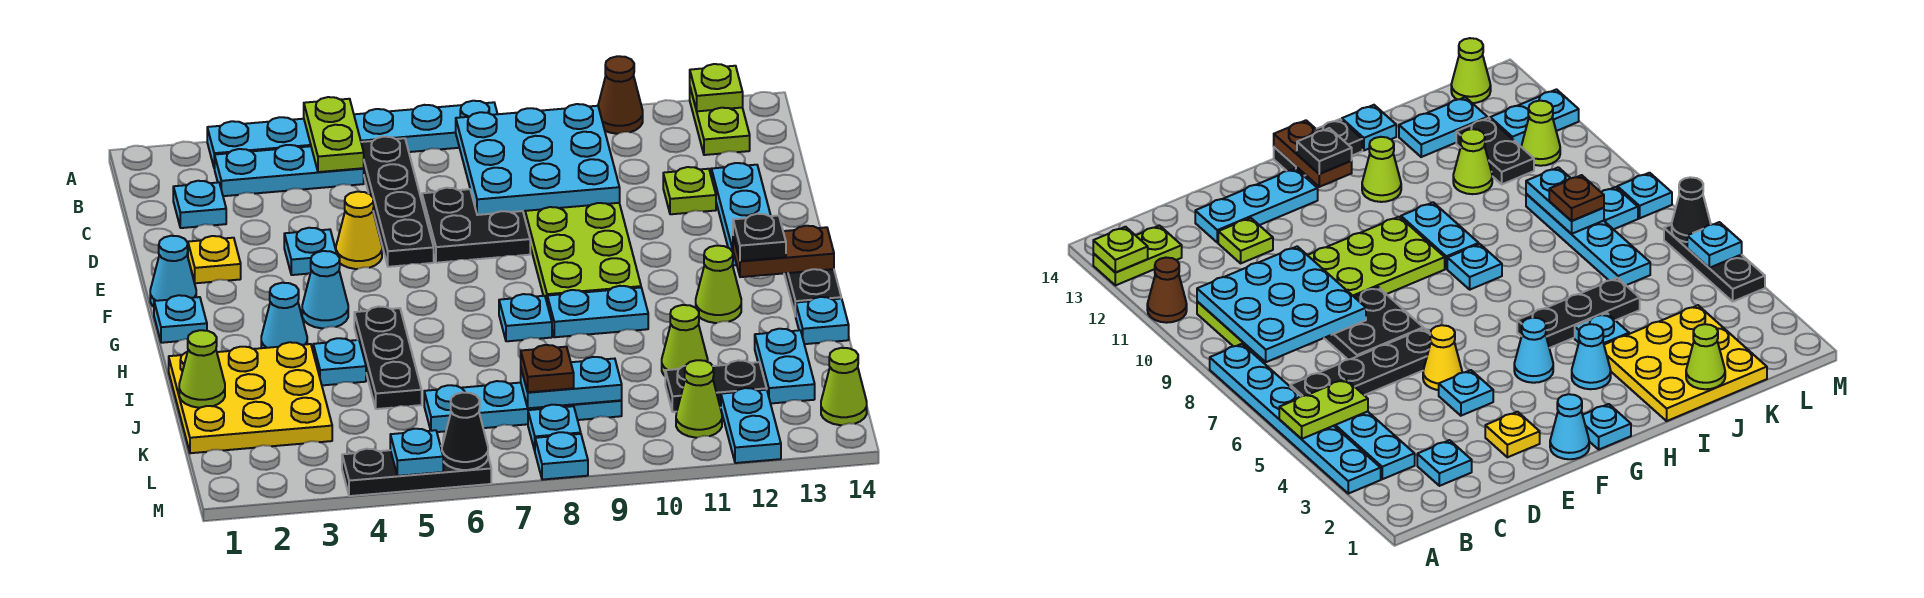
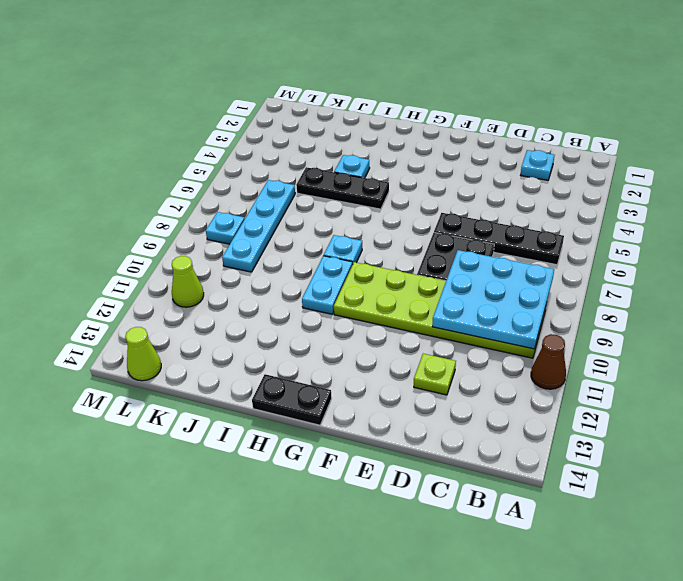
none -> cyan 1x6 plate [207,101,497,168]
none -> lime 1x2 plate [690,88,750,155]
none -> cyan 1x3 plate [214,145,364,196]
none -> cyan 1x3 plate [711,163,771,265]

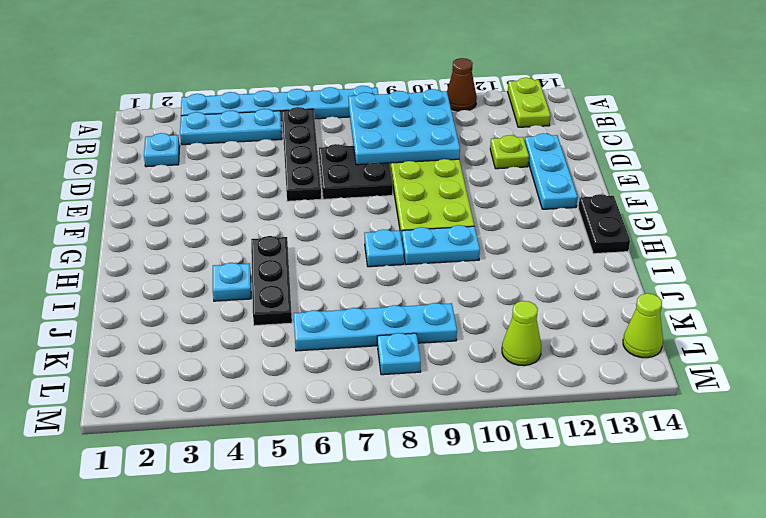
none -> yellow 1x1 plate [188,236,241,283]
none -> cyan 1x1 plate [284,228,337,275]
none -> yellow 1x1 cone [336,192,382,269]
none -> cyan 1x1 cone [150,236,196,307]

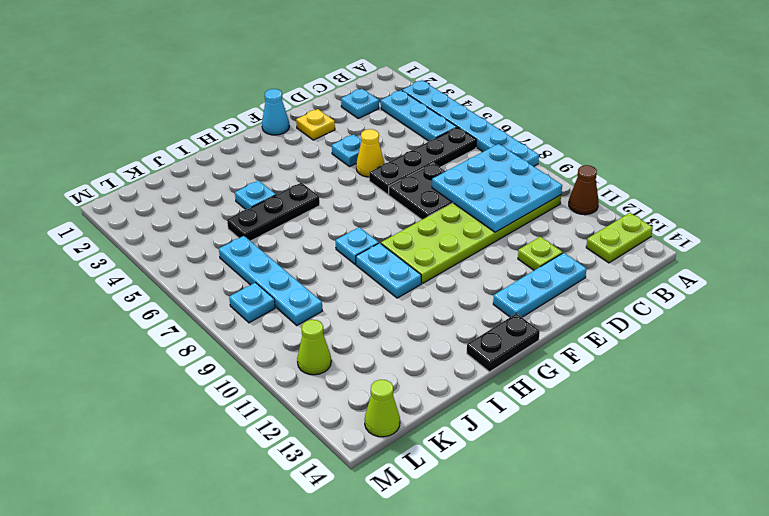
none -> cyan 1x1 plate [154,295,207,343]
none -> cyan 1x1 cone [302,251,348,328]
none -> cyan 1x1 cone [261,283,307,348]
none -> lime 1x1 cone [696,246,741,323]

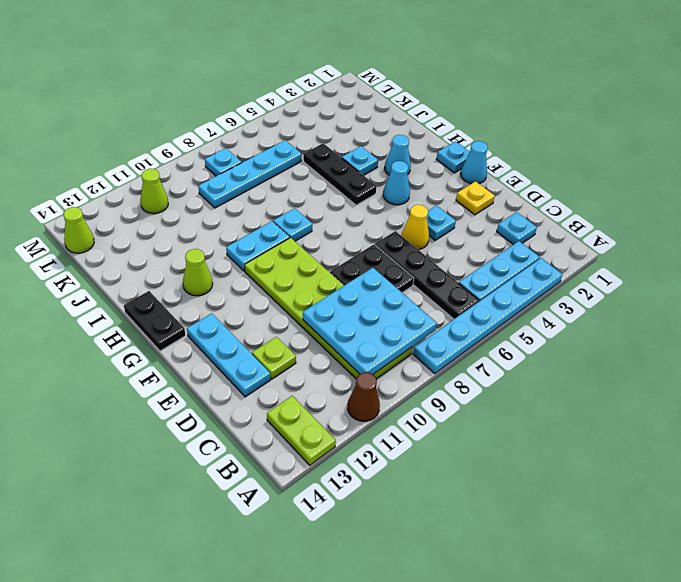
none -> yellow 3x3 plate [169,342,332,453]
none -> cyan 1x1 plate [796,297,849,344]
none -> lime 1x1 cone [662,305,708,376]
none -> cyan 1x2 plate [755,329,815,404]

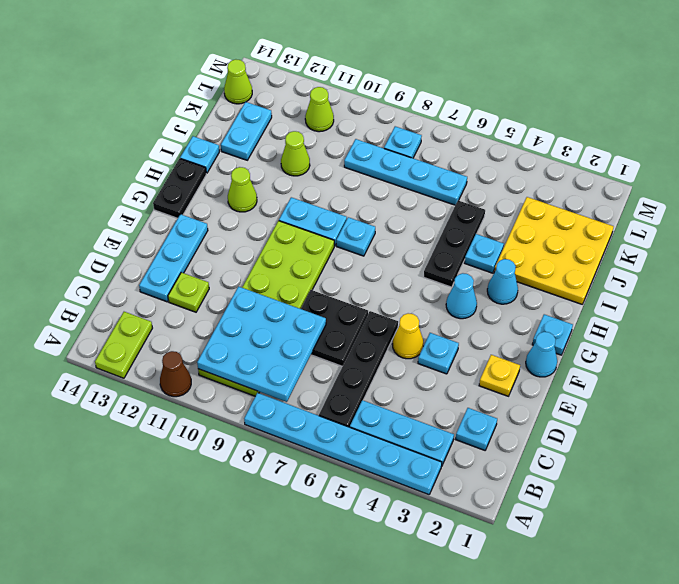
none -> black 1x2 plate [665,360,767,412]
none -> cyan 1x2 plate [721,388,781,463]
none -> black 1x3 plate [342,446,491,496]
none -> cyan 1x1 plate [535,432,588,480]

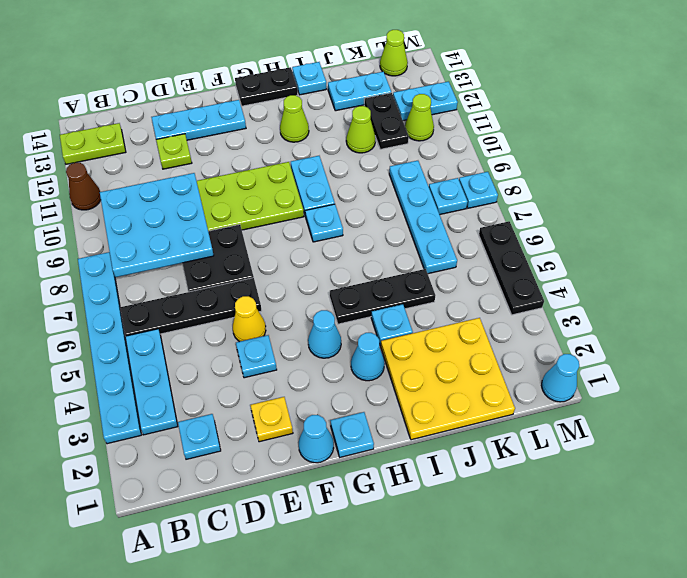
cyan 1x1 cone [542,354,579,402] -> none
none -> lime 1x2 plate [304,97,364,172]
none -> lime 1x1 plate [690,64,743,111]
none -> brown 1x2 plate [733,226,834,277]
none -> lime 1x1 cone [179,330,225,408]

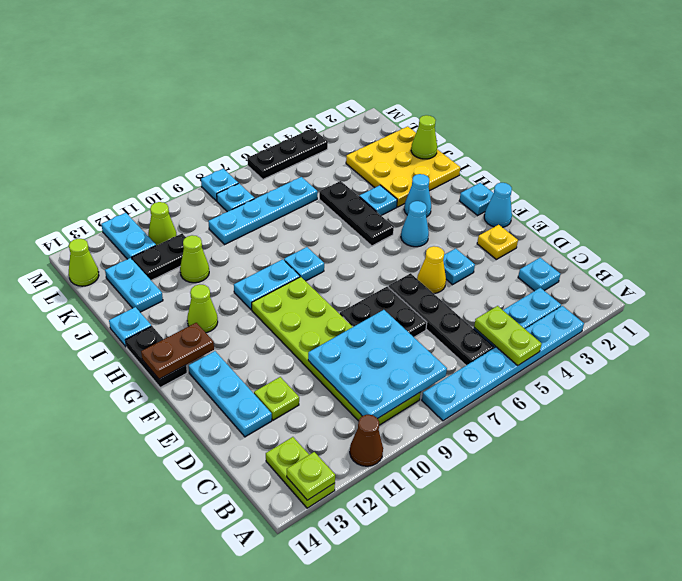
none -> cyan 1x2 plate [521,357,622,408]
none -> cyan 1x1 plate [390,429,443,476]
none -> black 1x1 cone [442,393,488,470]
none -> black 1x1 plate [733,214,786,261]

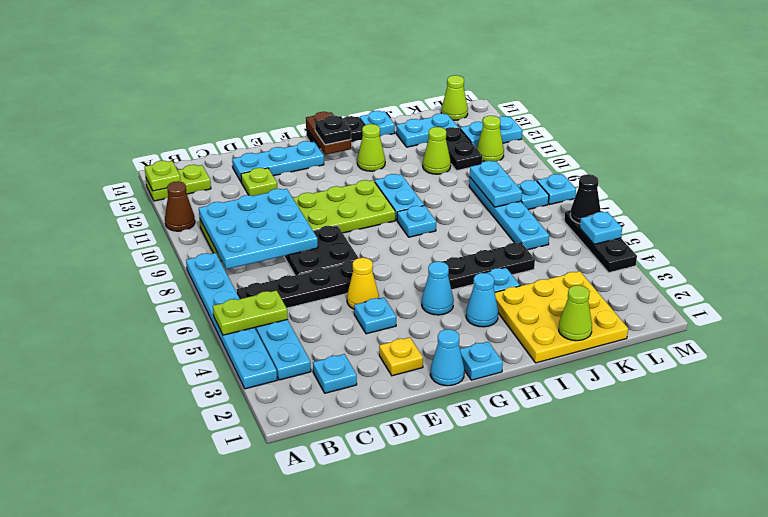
none -> brown 1x1 plate [521,345,574,392]

